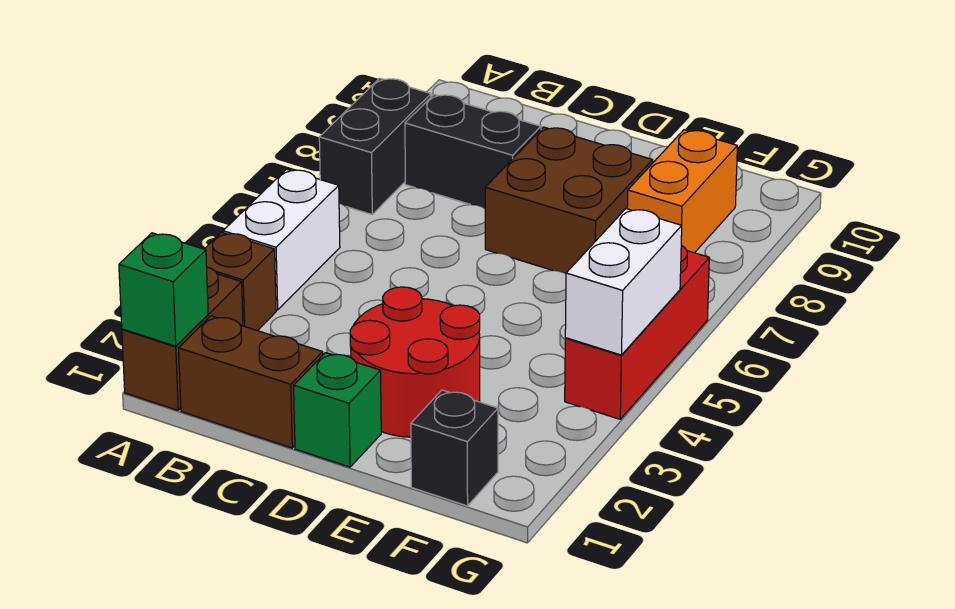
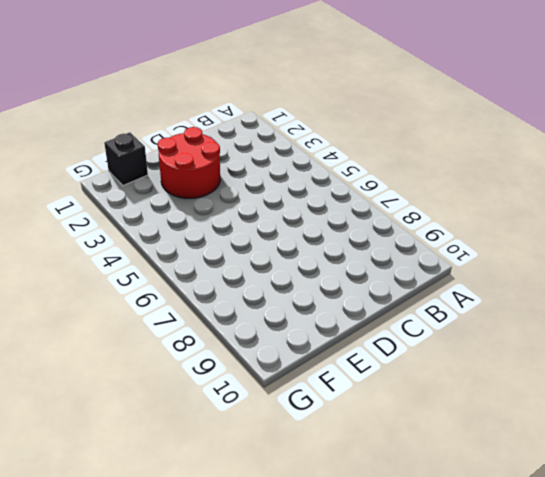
none -> brown 1x2 brick [122,267,243,410]
none -> brown 1x1 brick [205,232,276,331]
none -> white 1x2 brick [223,169,340,310]

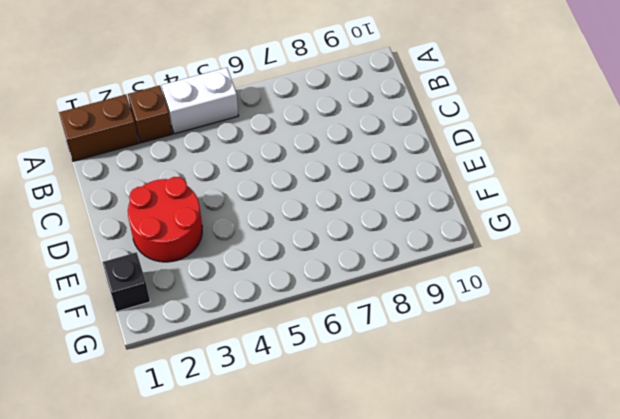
none -> black 1x2 brick [319,78,431,214]
none -> brown 1x2 brick [179,316,323,448]
none -> black 1x2 brick [405,95,541,208]

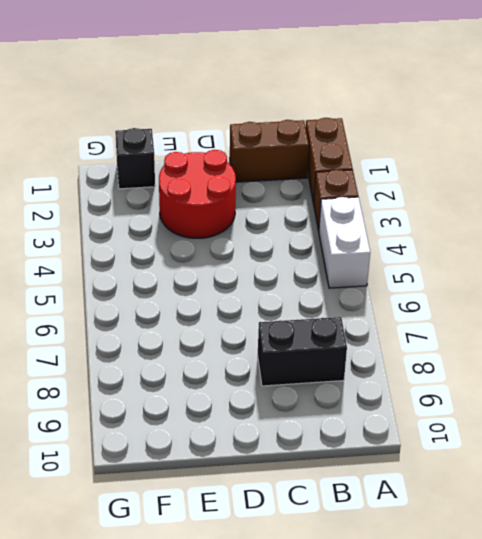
none -> black 1x2 brick [319,78,431,214]
none -> green 1x1 brick [294,353,381,467]
none -> brown 2x2 brick [485,127,653,274]

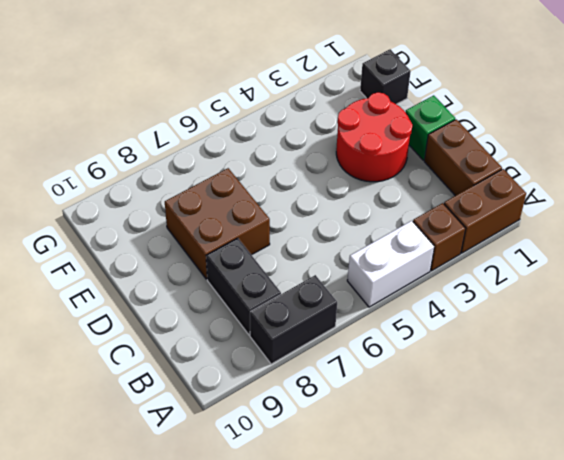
none -> orange 1x2 brick [627,130,737,253]
none -> red 1x3 brick [565,246,709,419]
none -> green 1x1 brick [119,233,208,346]

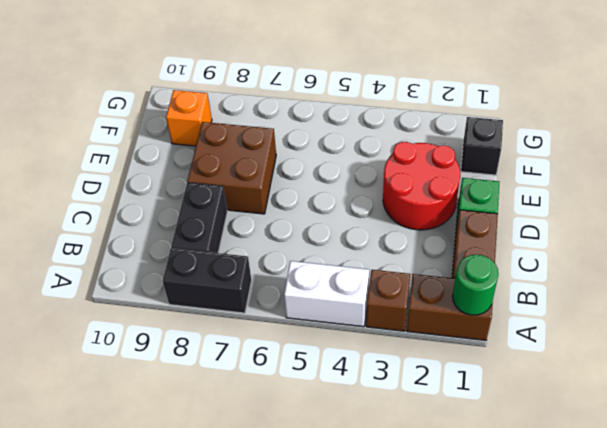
green 1x1 round brick [453,255,498,315] -> green 1x1 brick [119,233,208,346]
orange 1x1 brick [166,90,212,146] -> orange 1x2 brick [627,130,737,253]
none -> red 1x3 brick [565,246,709,419]
none -> white 1x2 brick [565,209,682,355]

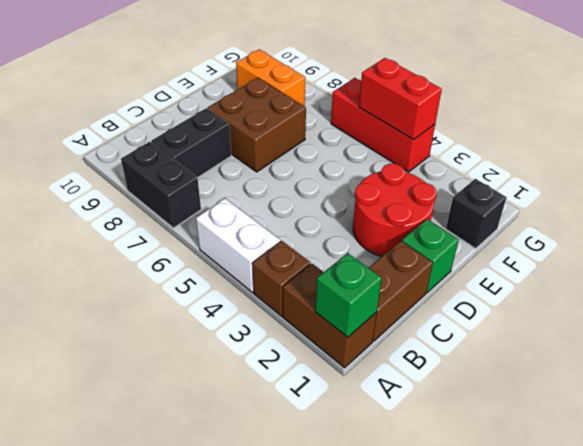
red 1x2 brick [359,58,442,139] -> white 1x2 brick [565,209,682,355]

